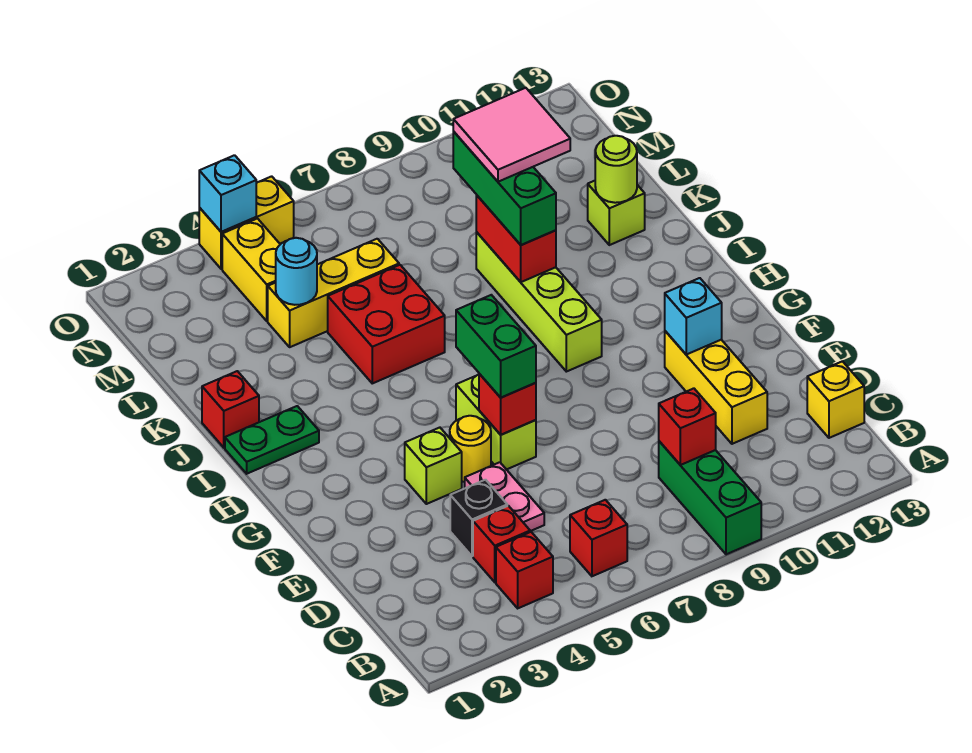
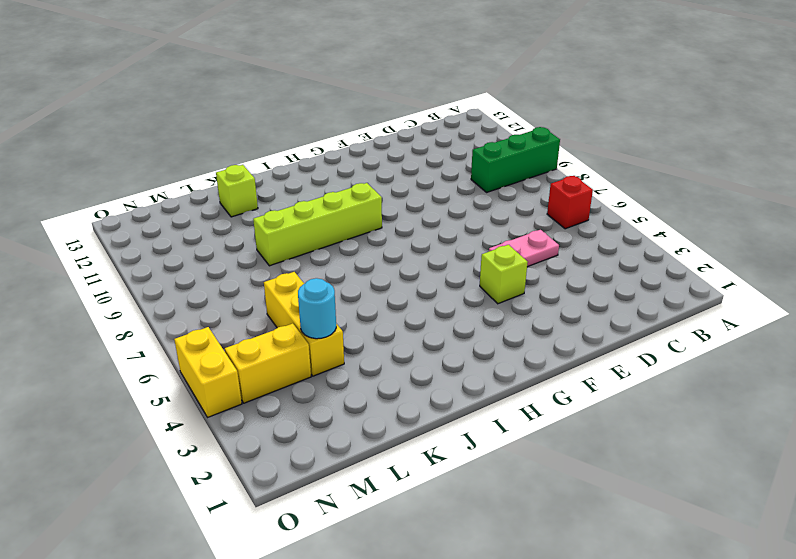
none -> red 1x1 brick [496,532,553,608]
none -> red 1x1 brick [473,506,530,582]
none -> yellow 1x1 brick [807,361,864,438]

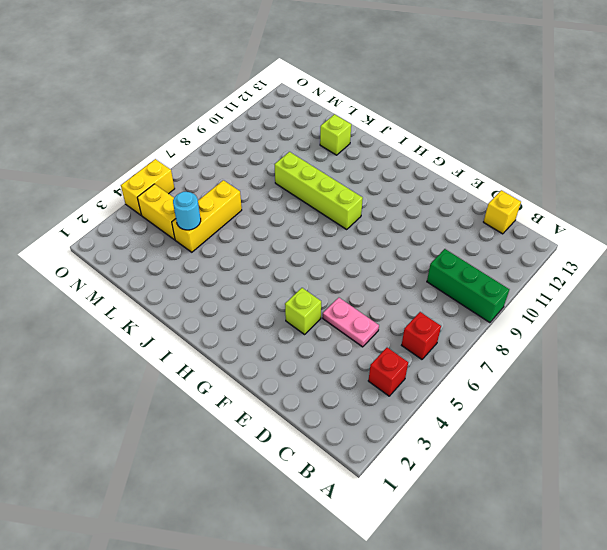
none -> red 1x1 brick [473,506,530,582]
none -> black 1x1 brick [450,480,507,556]
none -> yellow 1x3 brick [665,331,767,444]

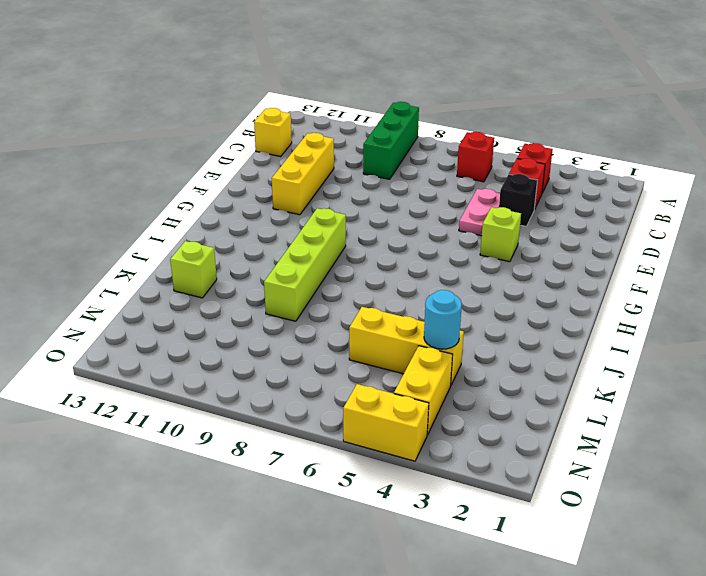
none -> yellow 1x1 round brick [450,416,491,482]
none -> lime 1x2 brick [456,375,536,470]
none -> green 1x2 plate [225,406,319,474]

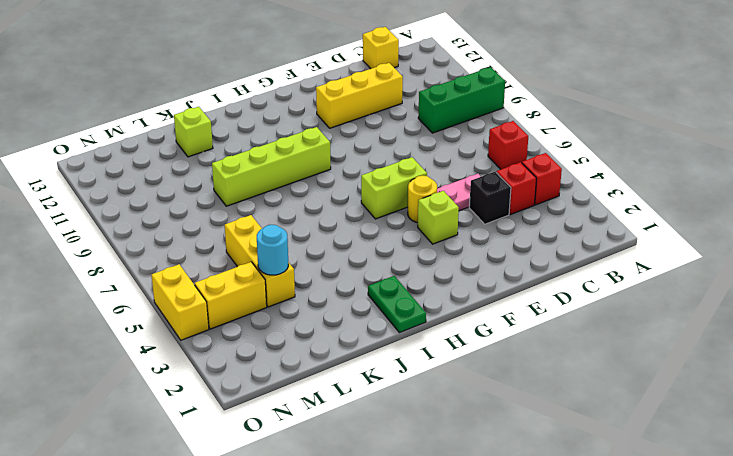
none -> red 1x1 brick [202,371,259,448]
none -> red 2x2 brick [328,265,445,383]
none -> red 1x1 brick [659,388,716,465]

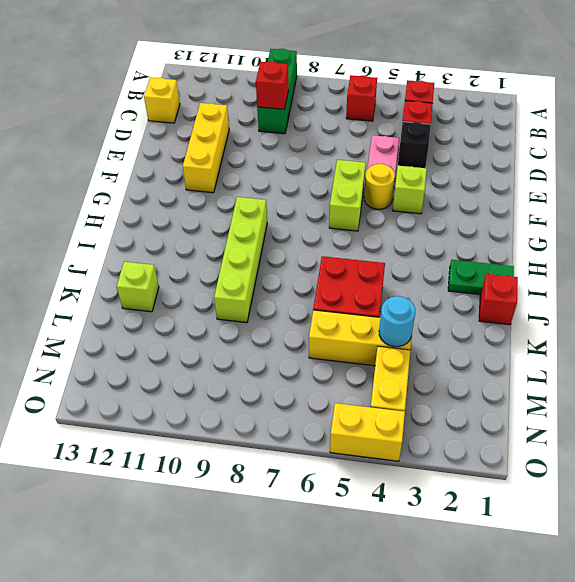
none -> red 1x1 brick [479,374,536,435]
none -> cyan 1x1 brick [665,278,722,355]
none -> red 1x2 brick [476,195,556,282]

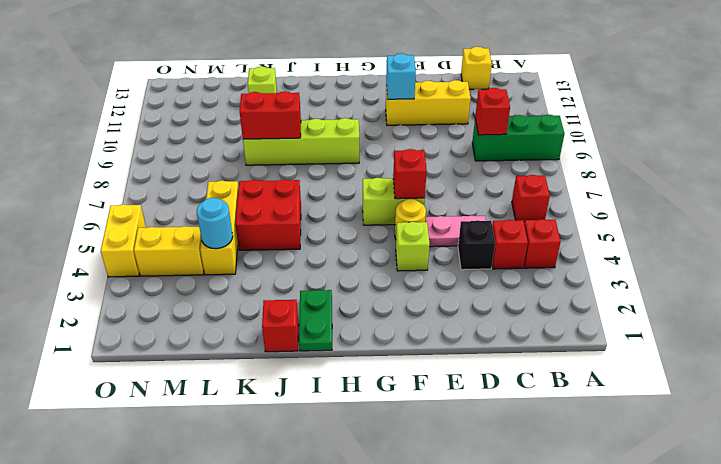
none -> lime 1x1 round brick [595,136,637,203]
none -> cyan 1x1 brick [199,155,256,232]
none -> green 1x2 brick [456,295,536,398]

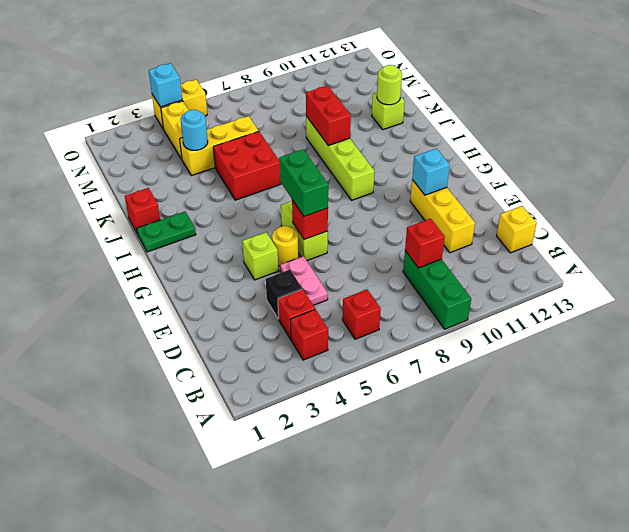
none -> green 1x3 brick [453,132,556,245]
none -> pink 2x2 tile [453,88,570,182]

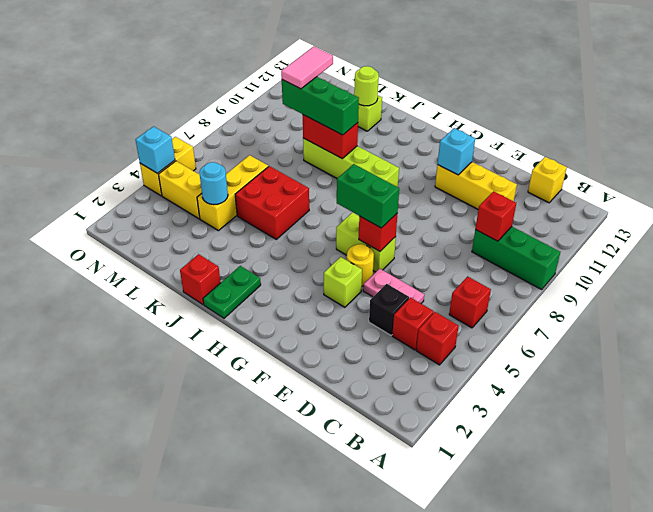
pink 1x2 tile [281,47,333,89] -> pink 2x2 tile [453,88,570,182]

